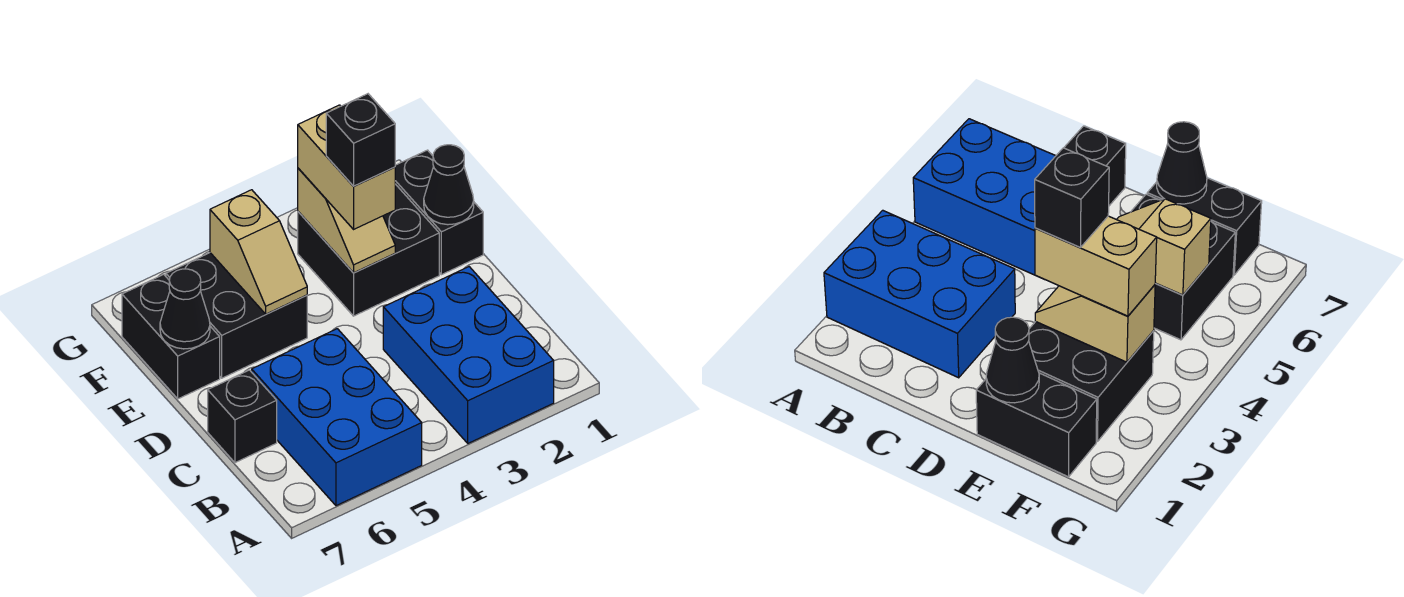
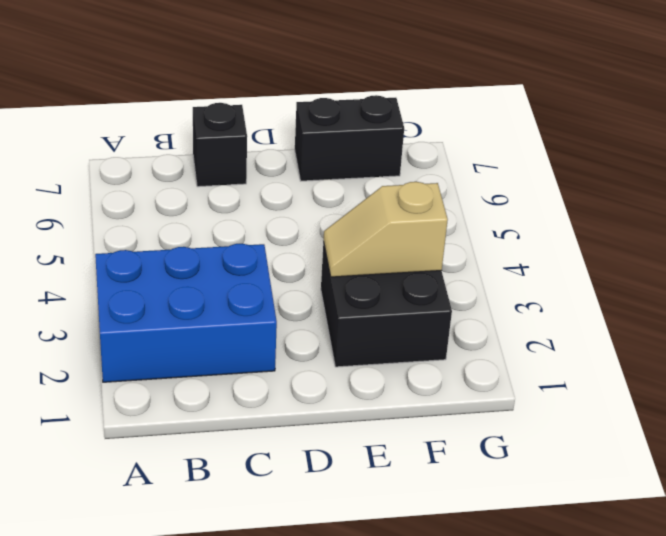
none -> blue 2x3 brick [252,329,422,506]
none -> black 1x2 brick [395,150,483,275]
none -> black 2x2 brick [166,253,307,378]

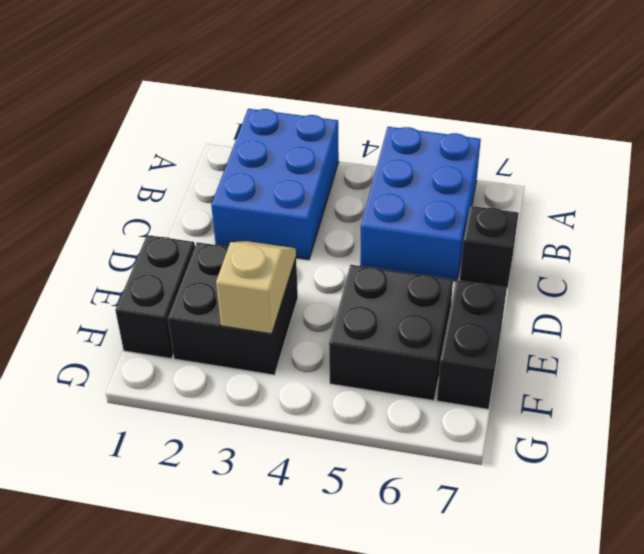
none -> black 1x1 cone [424,145,474,225]
none -> tan 1x2 slope [210,190,307,314]
none -> black 1x1 cone [160,269,210,349]

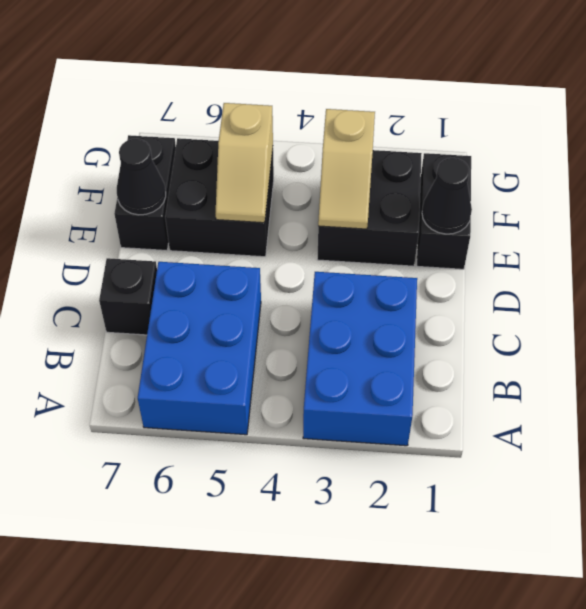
none -> tan 1x2 brick [298,105,395,229]
none -> black 1x1 brick [326,94,395,186]

